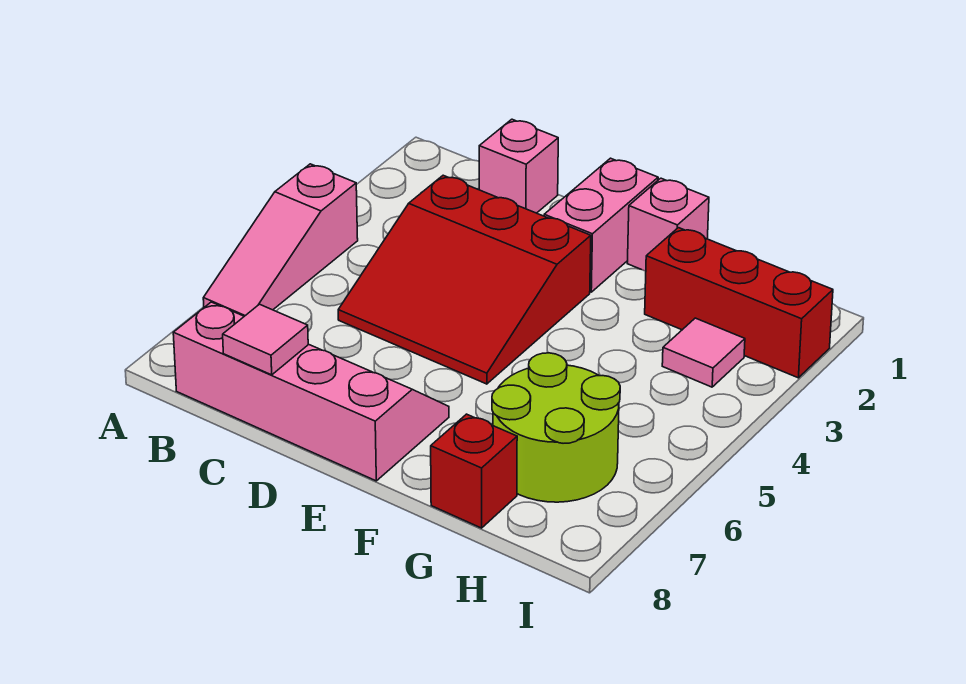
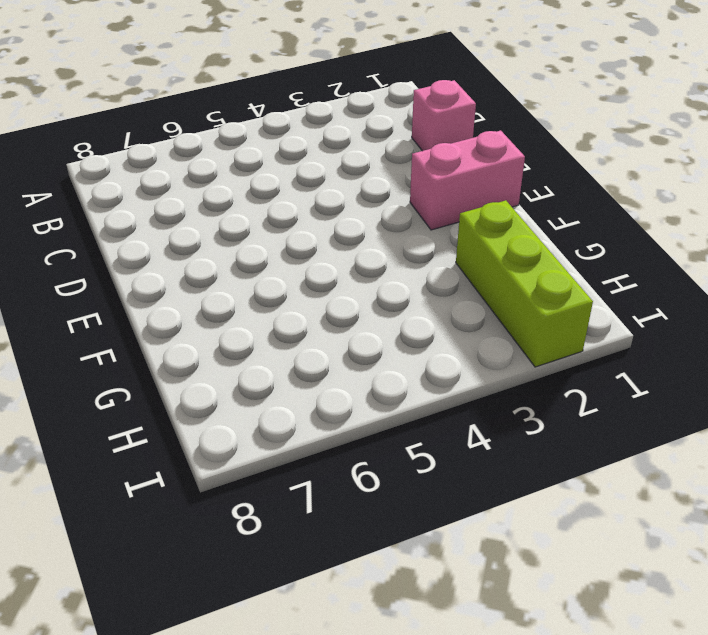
lime 1x3 brick [456,200,593,367] -> red 1x3 brick [645,228,833,378]
none -> pink 1x3 slope [203,164,358,316]
none -> pink 2x4 slope [173,302,449,481]

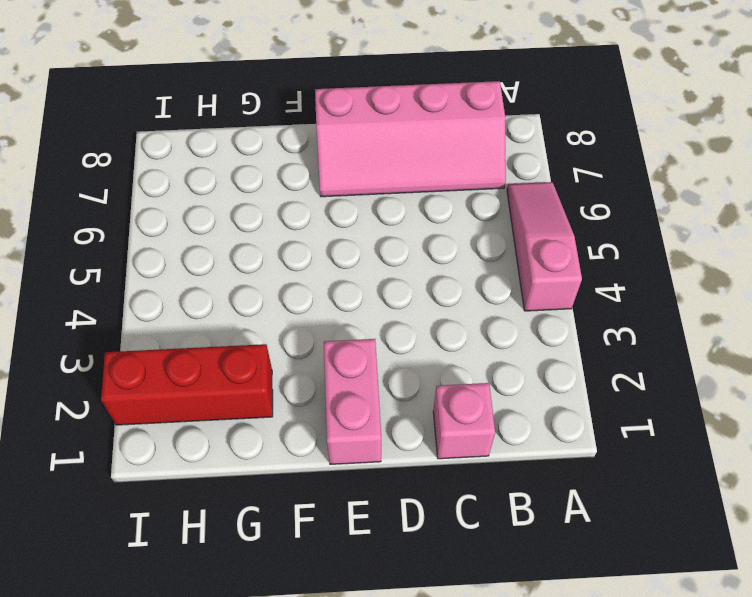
none -> red 3x3 slope [338,175,591,384]
none -> pink 1x1 brick [627,178,709,271]

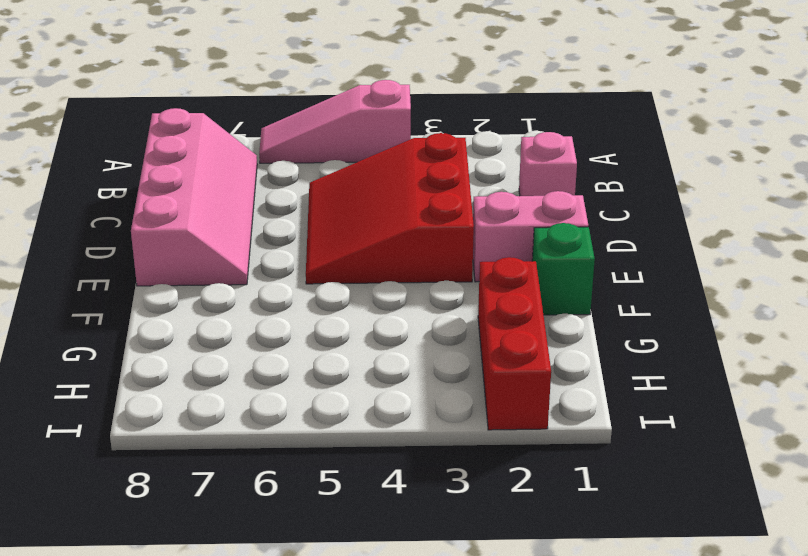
green 1x1 brick [532,223,595,315] -> pink 1x1 brick [627,178,709,271]
none -> lime 2x2 round brick [492,353,620,502]
none -> red 1x1 brick [431,414,517,528]

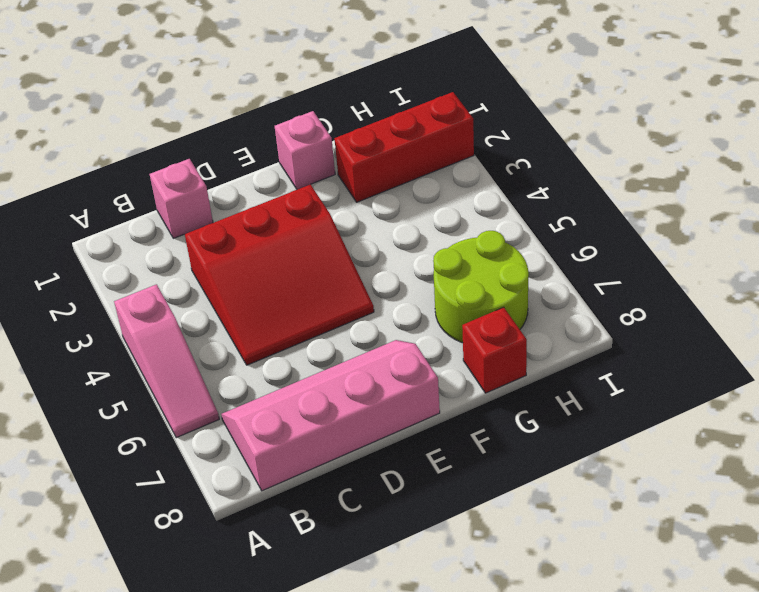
none -> pink 1x2 brick [544,158,658,292]
none -> pink 1x1 tile [662,318,745,387]

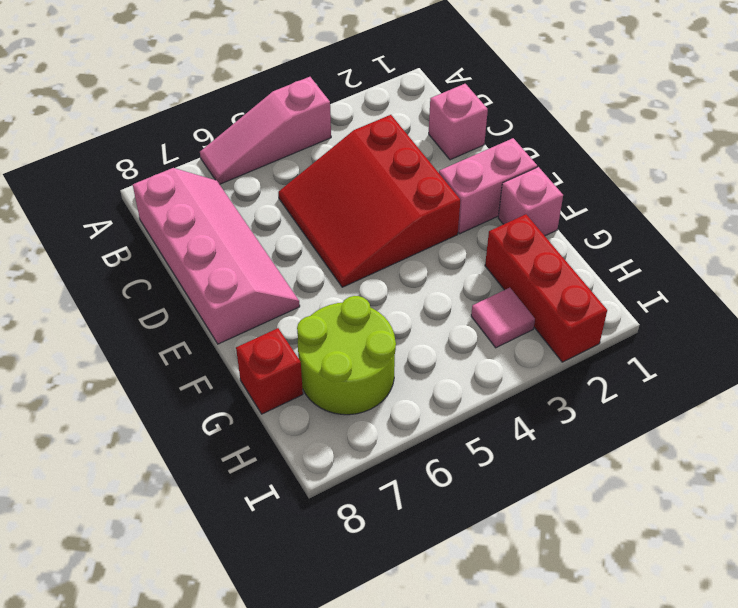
none -> pink 1x1 tile [223,304,308,375]

